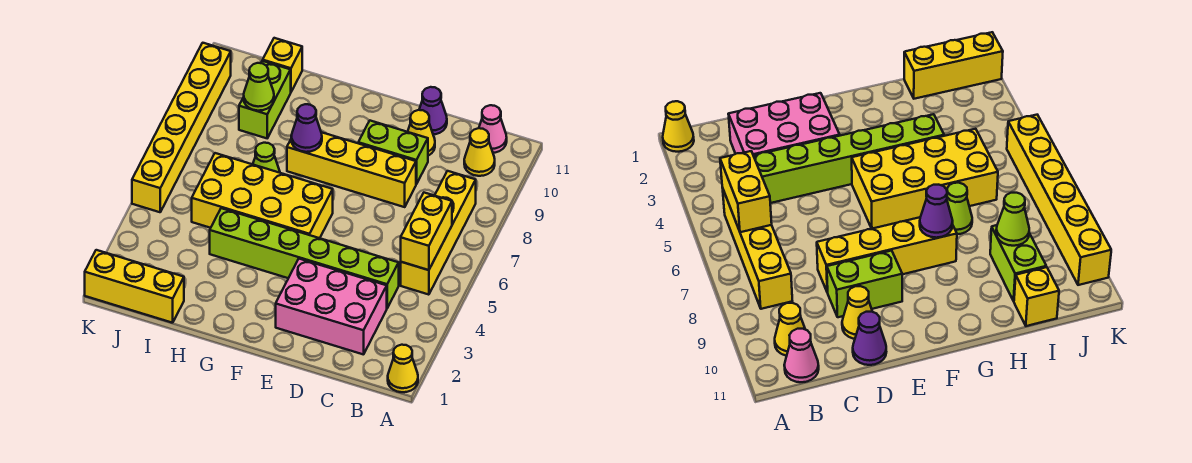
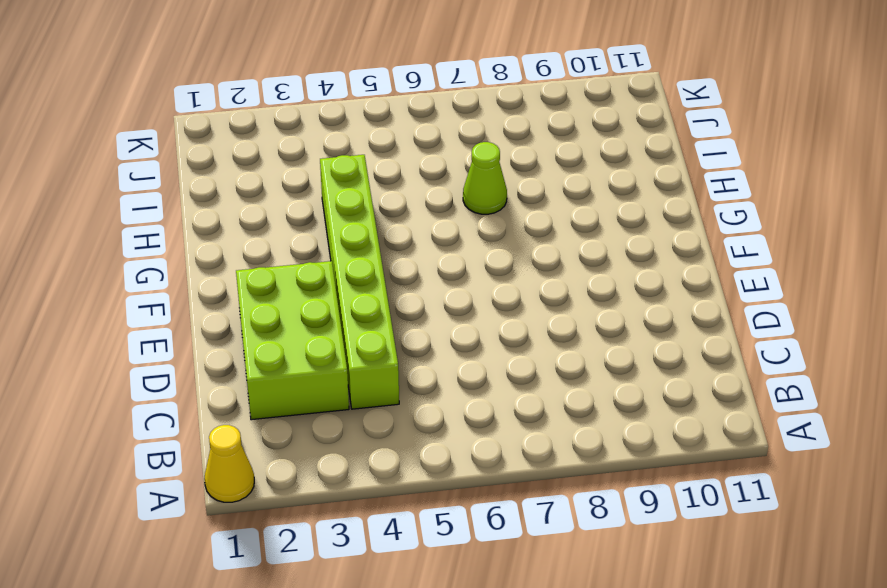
lime 2x3 brick [236,261,349,420] -> pink 2x3 brick [276,259,387,355]
none -> yellow 1x4 brick [401,171,476,295]
none -> yellow 1x1 cone [464,128,495,176]
none -> pink 1x1 cone [479,105,507,153]

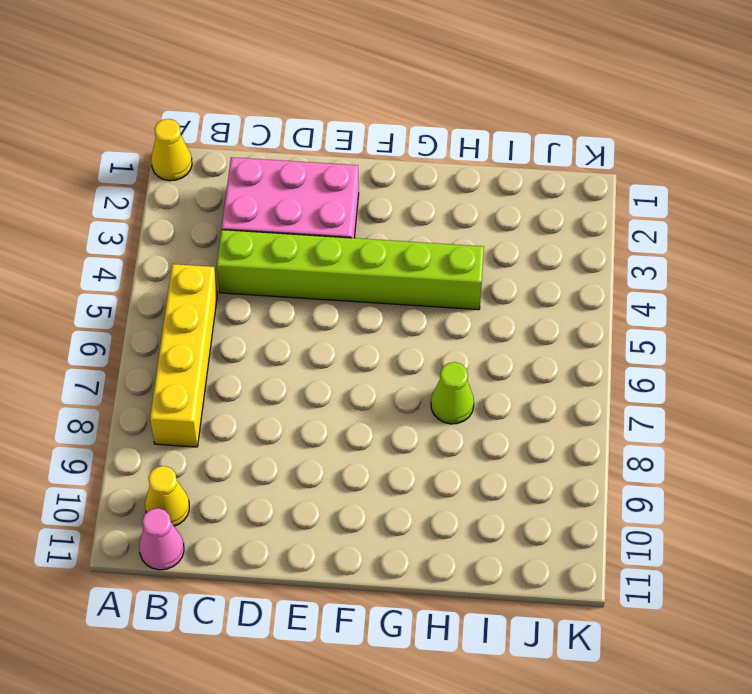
none -> yellow 1x4 brick [287,132,416,207]
none -> lime 1x2 brick [358,121,428,184]
none -> yellow 1x1 cone [408,110,435,156]

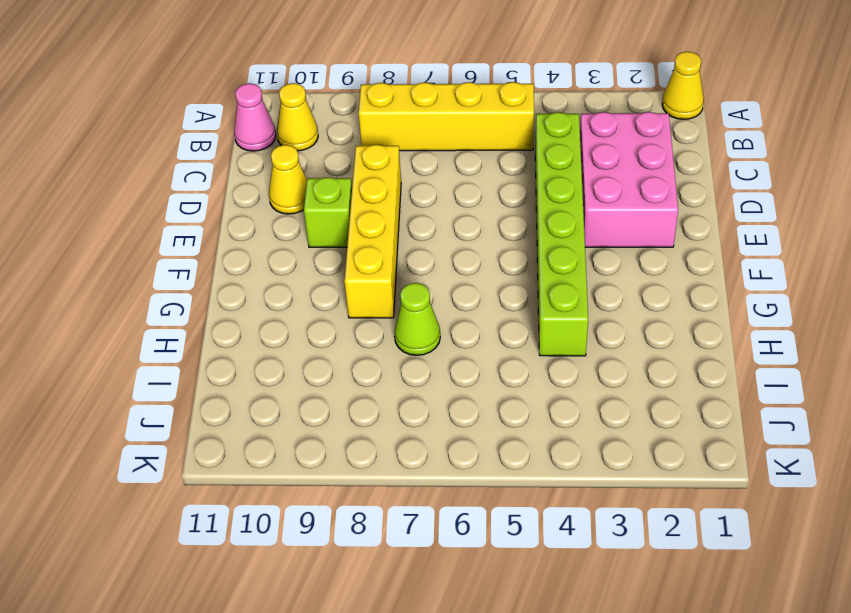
lime 1x1 brick [304,177,352,247] -> lime 1x2 brick [358,121,428,184]
none -> purple 1x1 cone [419,87,447,135]
none -> yellow 2x4 brick [192,153,333,238]
none -> yellow 1x3 brick [85,250,184,323]

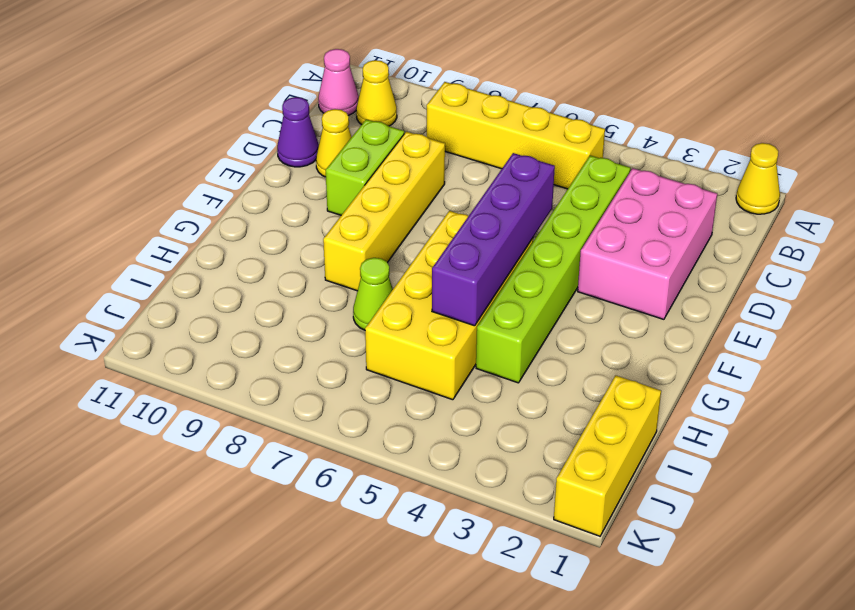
purple 1x4 brick [432,153,555,326] -> none
none -> lime 1x2 brick [239,61,291,138]
none -> yellow 1x1 brick [263,38,302,92]
none -> yellow 1x6 brick [132,43,231,212]

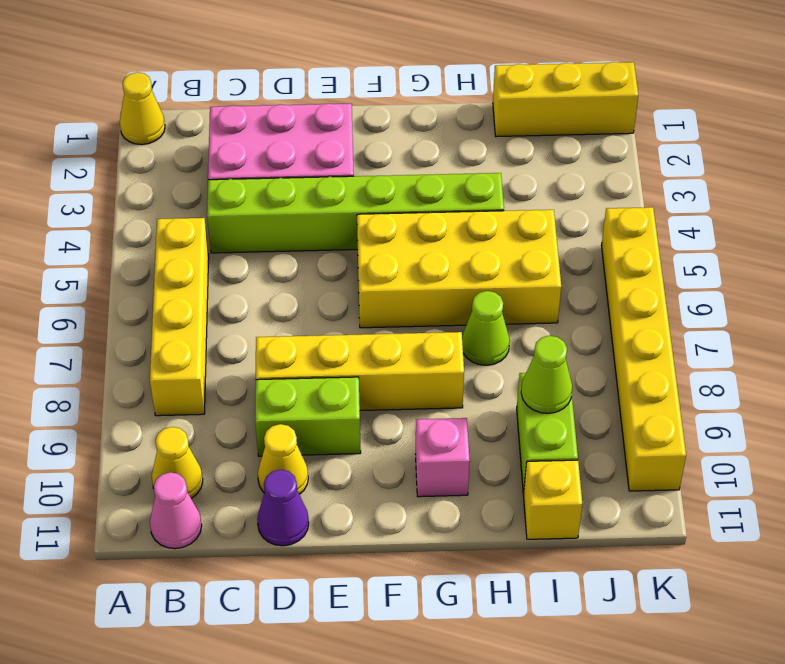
pink 1x1 brick [415,418,470,497] -> none
none -> yellow 1x2 brick [401,193,452,270]
none -> purple 1x1 cone [291,104,322,152]

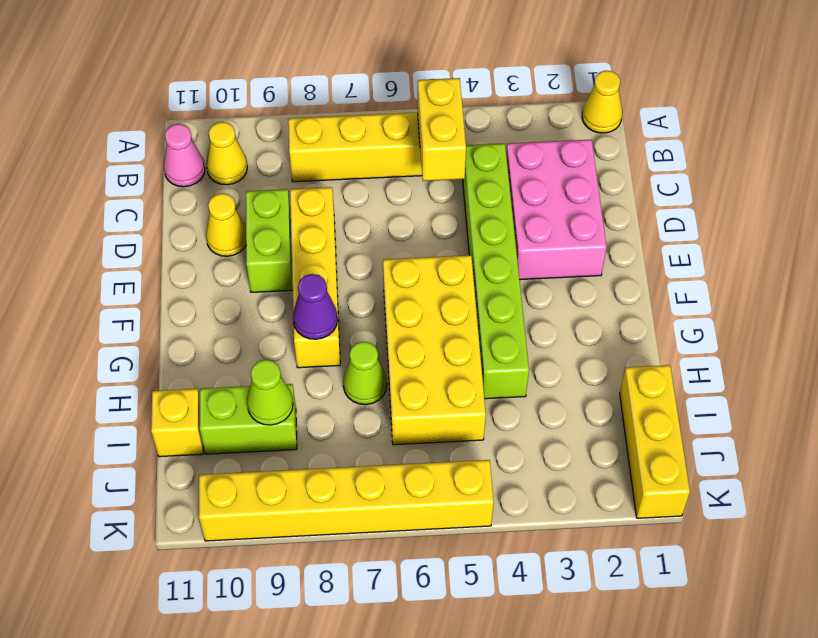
yellow 1x2 brick [418,78,466,181] -> yellow 1x2 brick turned to [401,193,452,270]
none -> purple 1x1 cone [419,87,447,135]

